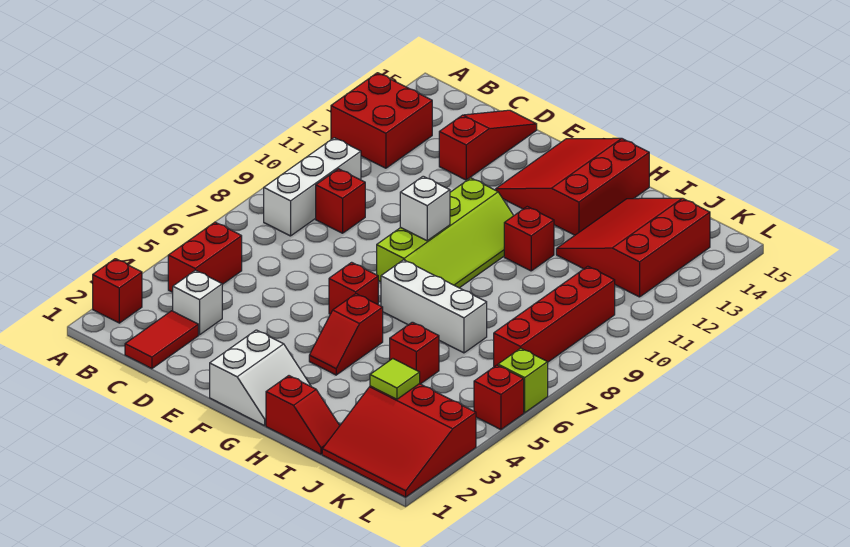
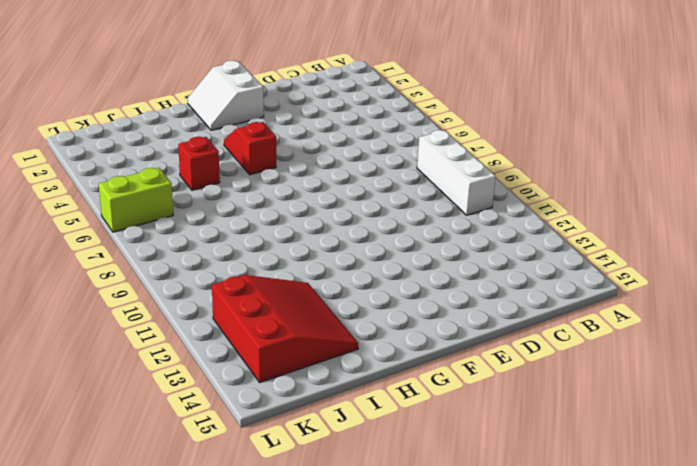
lime 1x2 brick [99,168,173,232] -> lime 1x1 brick [498,348,548,413]
none -> red 1x1 brick [93,259,142,323]
none -> red 2x2 brick [331,73,432,168]
none -> red 1x2 brick [168,222,242,292]

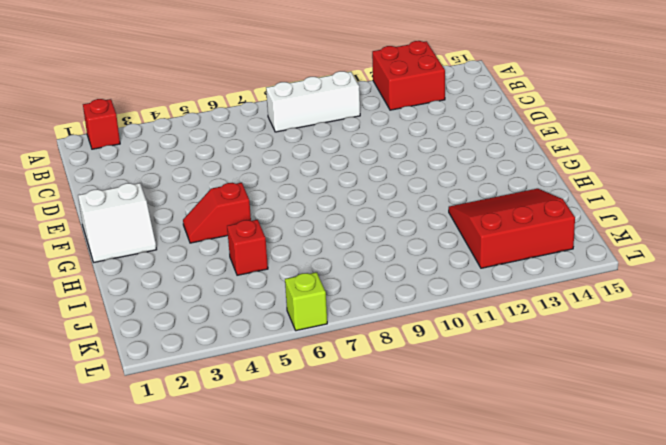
none -> red 1x2 brick [168,222,242,292]
none -> red 1x2 tile [125,311,198,369]
none -> white 1x1 brick [173,270,222,335]

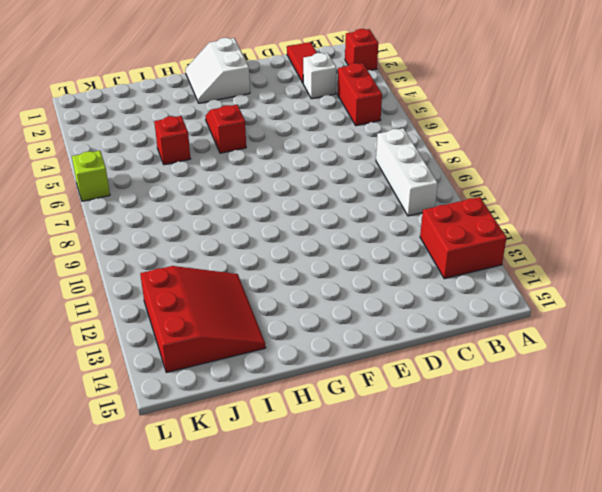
none -> red 1x1 brick [316,169,365,233]
none -> red 1x3 slope [439,110,537,180]
none -> red 1x1 brick [329,262,378,314]

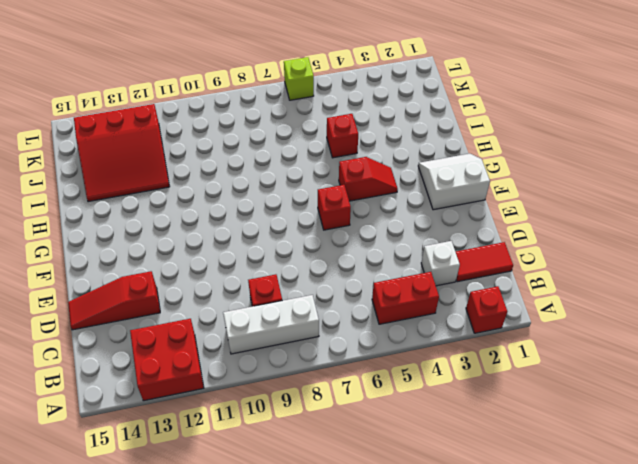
none -> lime 2x4 slope [377,178,514,288]
none -> red 3x3 slope [496,138,649,235]
none -> white 1x3 brick [381,260,487,353]

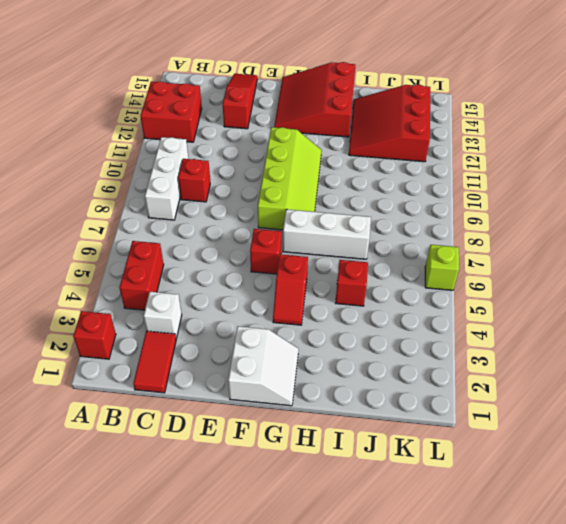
none -> red 1x2 slope [266,376,340,454]
none -> red 1x1 brick [504,207,554,271]
none -> red 3x3 slope [322,384,476,497]

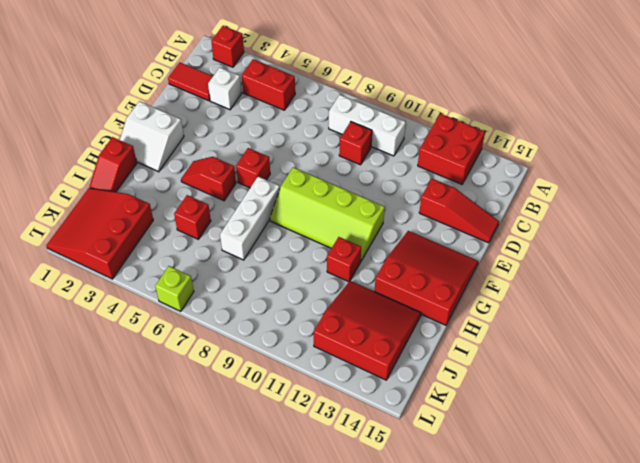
none -> red 1x4 brick [494,266,615,367]
none -> red 1x1 brick [474,365,524,430]
none -> white 1x1 brick [400,176,450,241]

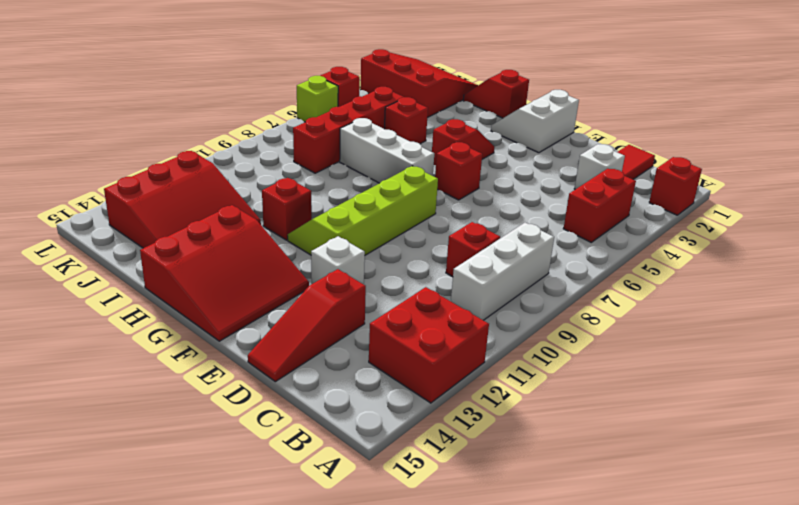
white 1x1 brick [311,236,365,284] -> white 1x1 brick moved to [400,176,450,241]
red 1x4 brick [293,87,403,173] -> red 1x4 brick moved to [494,266,615,367]
none -> lime 1x1 tile [370,359,420,399]

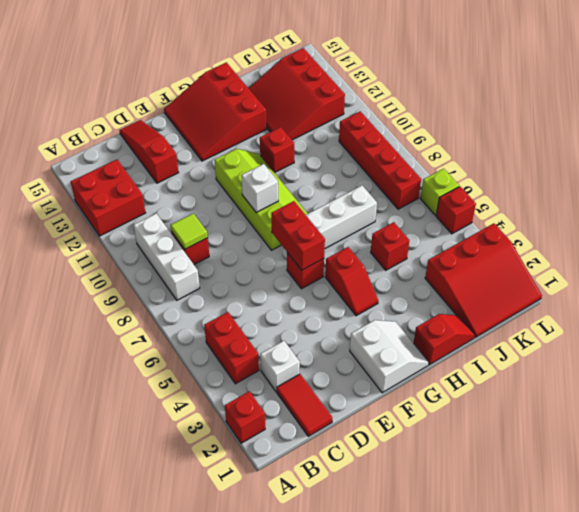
lime 1x1 tile [170,213,208,249] -> lime 1x1 tile moved to [370,359,420,399]
red 1x2 brick [271,201,325,270] -> none

